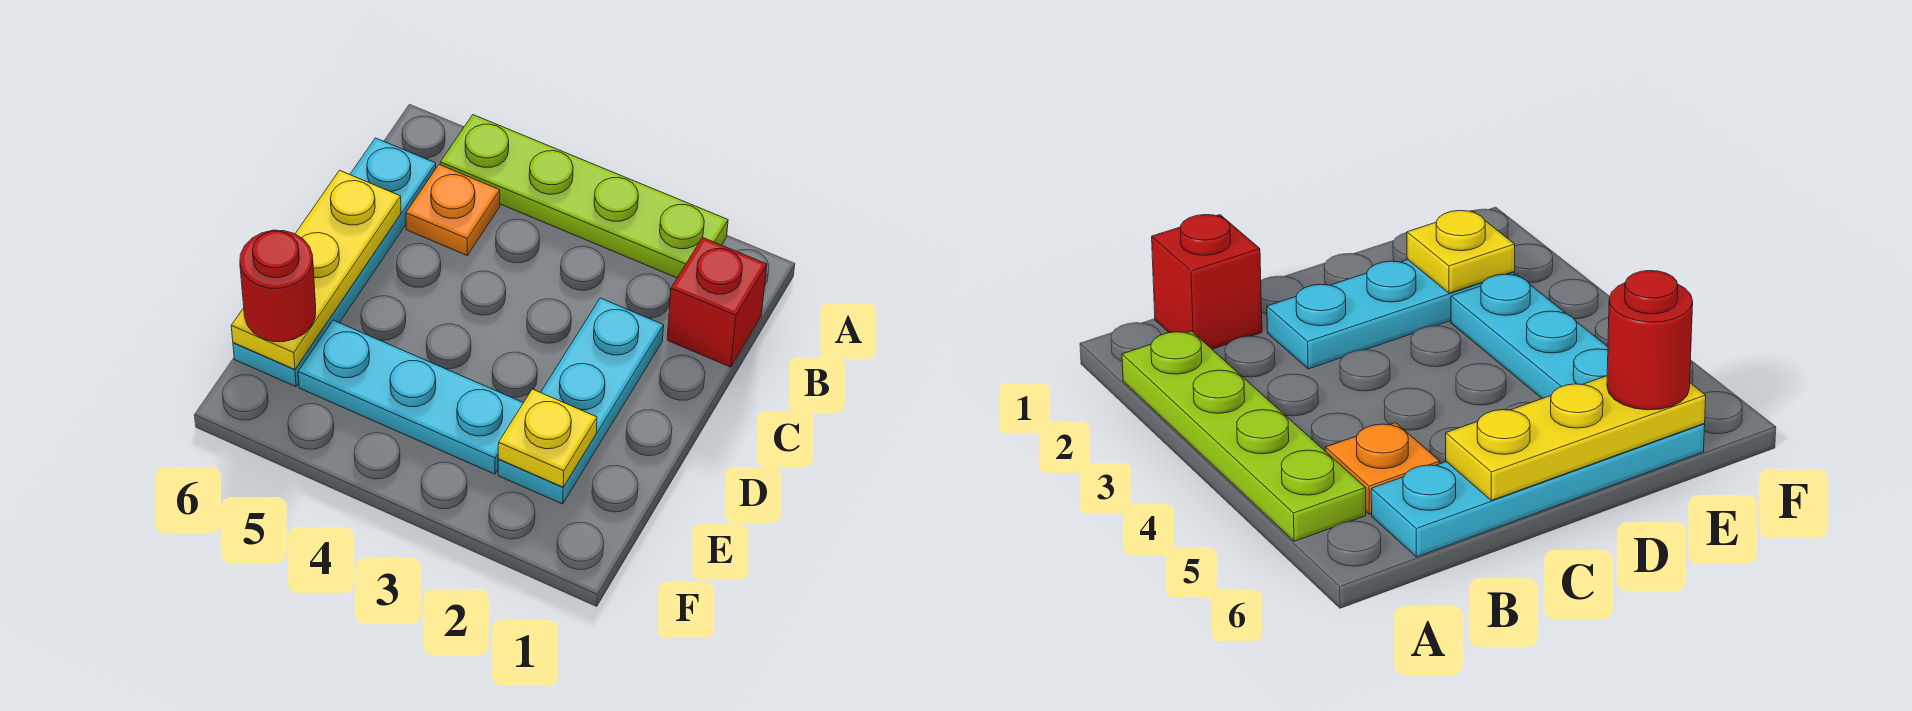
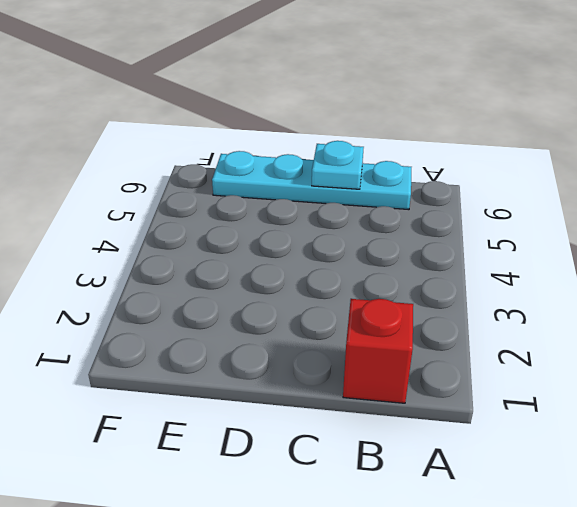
cyan 1x1 plate [312,141,364,189] -> yellow 1x3 plate [231,170,401,369]
none -> lime 1x4 plate [440,115,728,278]
none -> orange 1x1 plate [406,165,500,255]

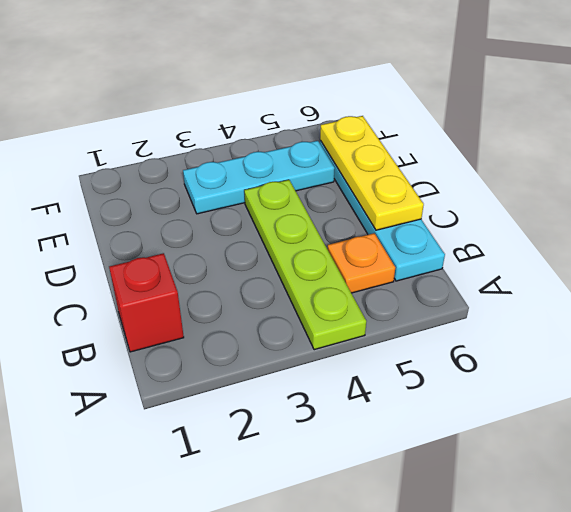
lime 1x4 plate [244,180,366,350] -> lime 1x4 plate turned to [440,115,728,278]
none -> cyan 1x3 plate [498,298,664,504]
none -> yellow 1x1 plate [498,389,597,487]

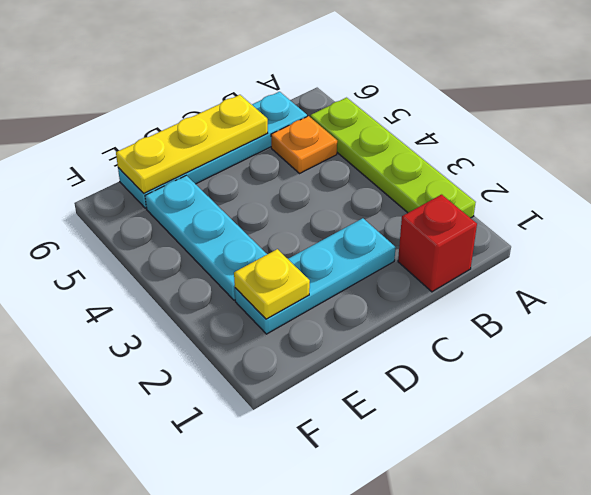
none -> red 1x1 round brick [240,230,316,342]

